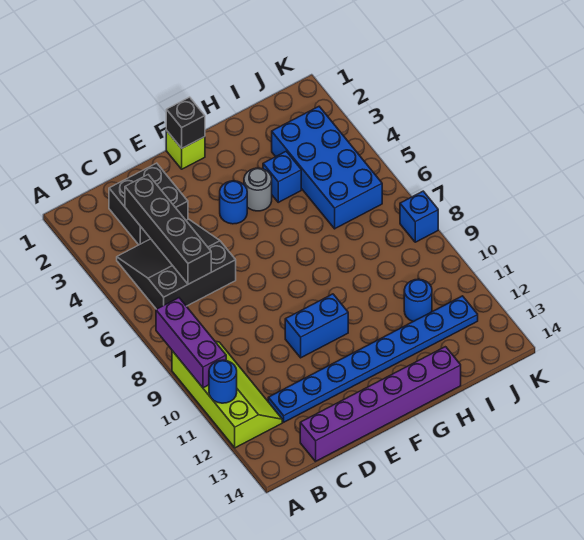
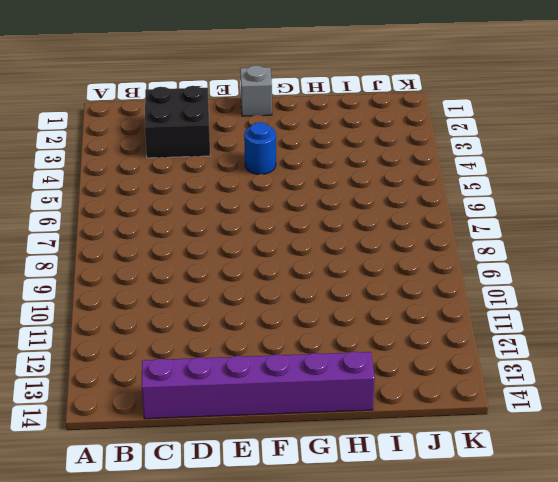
grey 1x1 brick [240,65,272,116] -> lime 1x1 brick [166,131,205,169]
none -> lime 2x4 slope [172,341,282,448]
none -> black 3x3 slope [117,219,236,309]
none -> blue 1x8 plate [268,296,478,422]

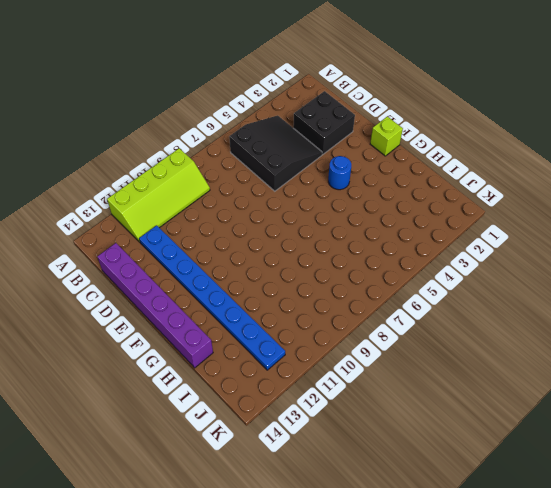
none -> blue 1x2 brick [285,294,348,358]
none -> grey 1x1 round brick [244,168,272,211]
none -> blue 1x1 brick [263,151,301,202]

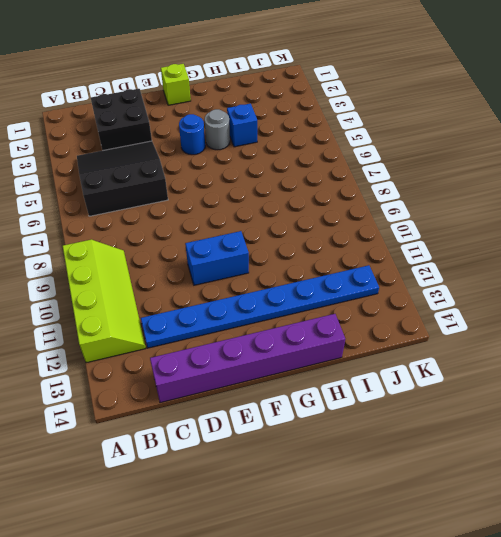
none -> blue 2x4 brick [272,107,382,229]
none -> blue 1x1 round brick [404,279,432,322]
none -> blue 1x1 brick [400,191,438,242]

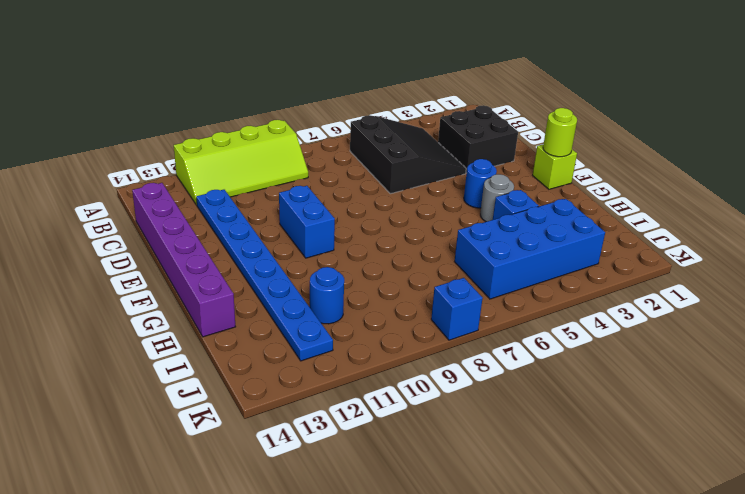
lime 1x1 round brick [543,108,577,157] -> black 1x1 brick [166,97,205,148]
none -> purple 1x3 brick [156,298,226,388]
none -> blue 1x1 round brick [209,360,237,403]
none -> black 1x4 brick [125,175,211,284]

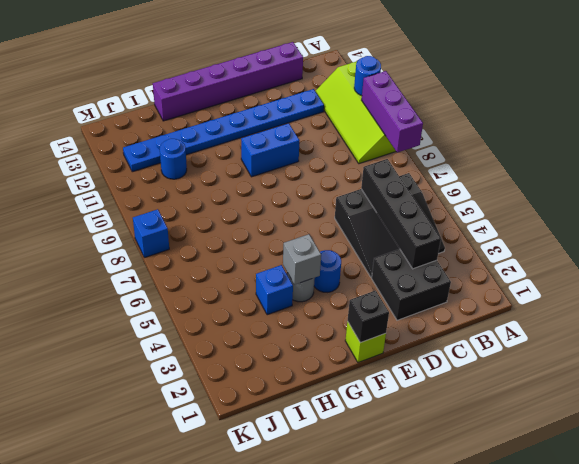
grey 1x1 brick [283,234,321,285] -> none
none -> blue 2x4 brick [272,107,382,229]

